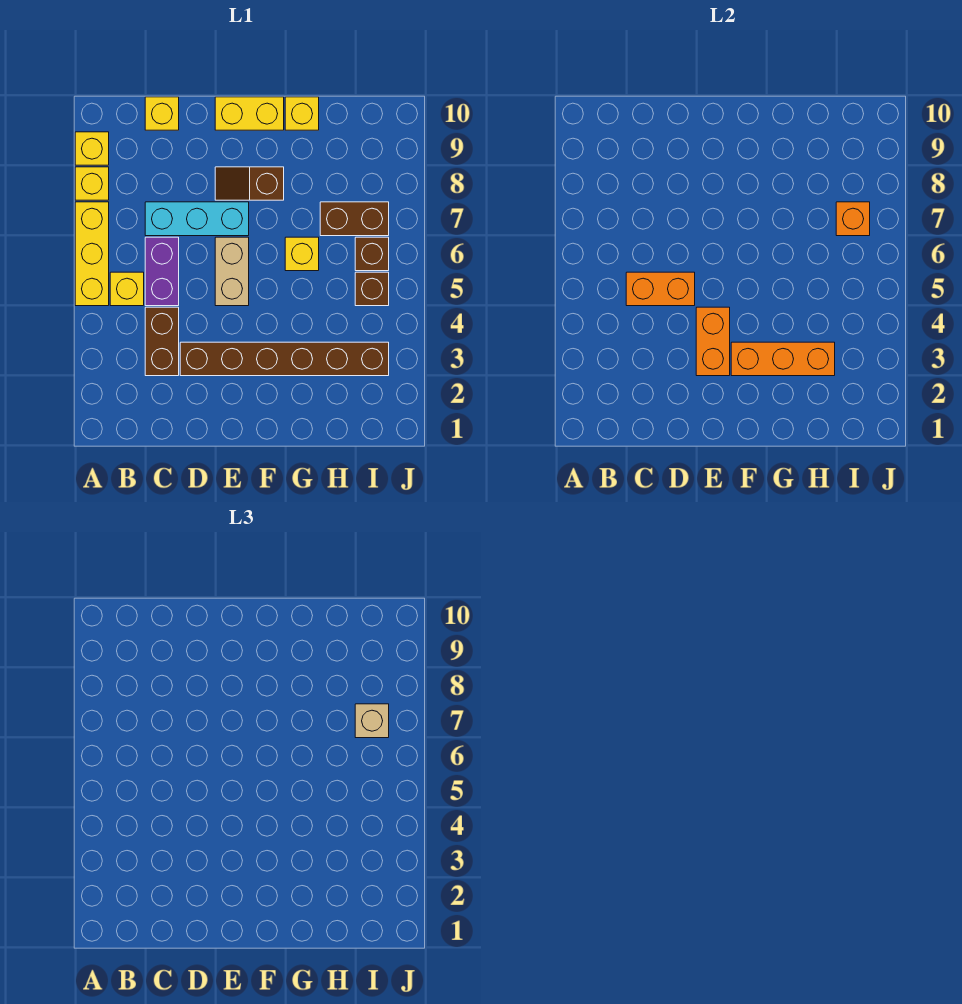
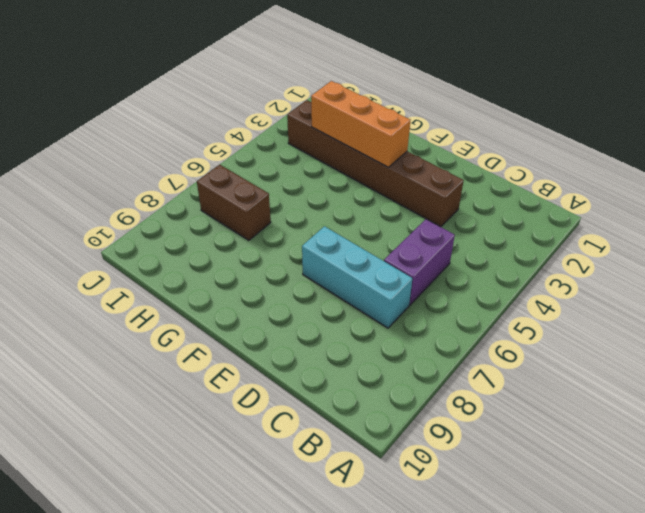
none -> yellow 1x3 brick [75,202,109,306]
none -> yellow 1x1 brick [75,167,109,200]
none -> yellow 1x1 brick [75,132,109,165]

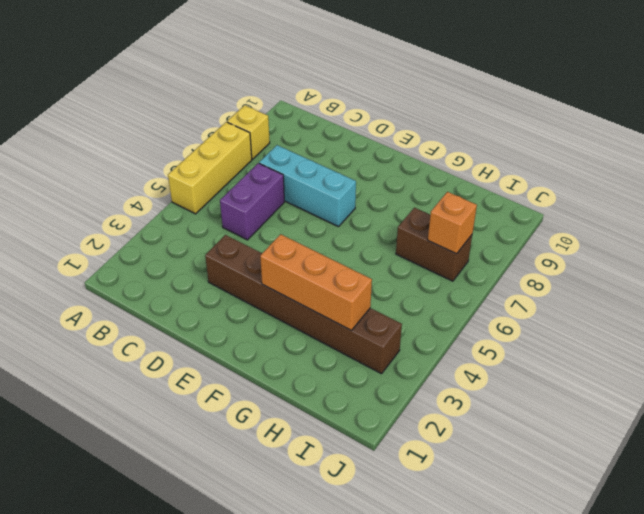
none -> yellow 1x1 brick [75,132,109,165]
none -> yellow 1x1 brick [110,272,144,306]
none -> brown 1x2 brick [145,307,179,376]

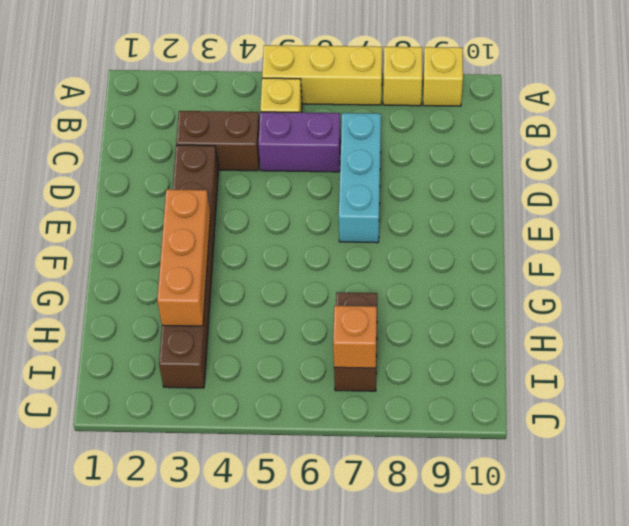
none -> yellow 1x1 brick [145,97,179,130]
none -> tan 1x2 brick [215,237,249,306]
none -> brown 1x2 slope [215,167,284,200]

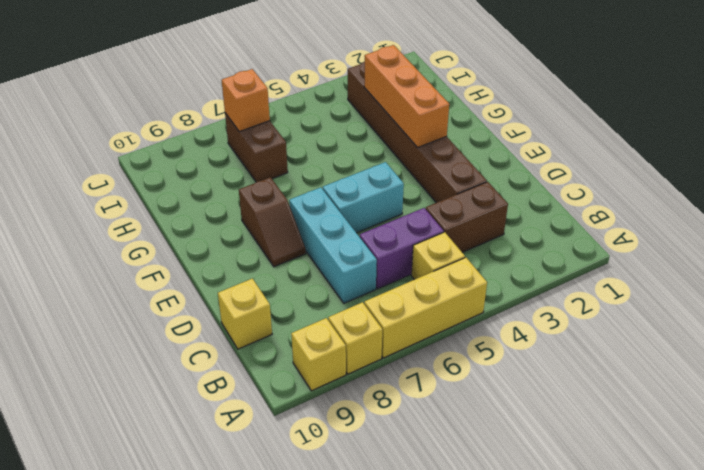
cyan 1x2 brick [323,162,404,233] -> tan 1x2 brick [215,237,249,306]
none -> yellow 1x2 brick [215,97,284,130]
none -> yellow 1x1 brick [285,237,319,271]
none -> yellow 1x1 brick [285,97,319,130]

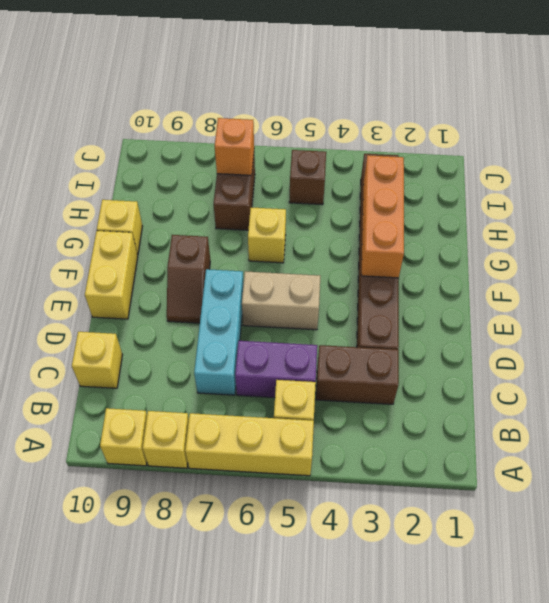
none -> brown 1x1 brick [355,237,389,271]
none -> orange 1x2 brick [626,272,695,306]
none -> orange 1x2 brick [696,307,730,376]

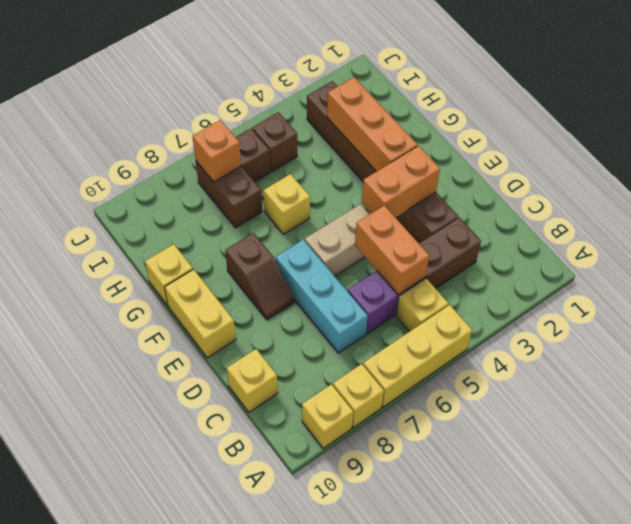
none -> tan 1x1 brick [355,704,389,738]

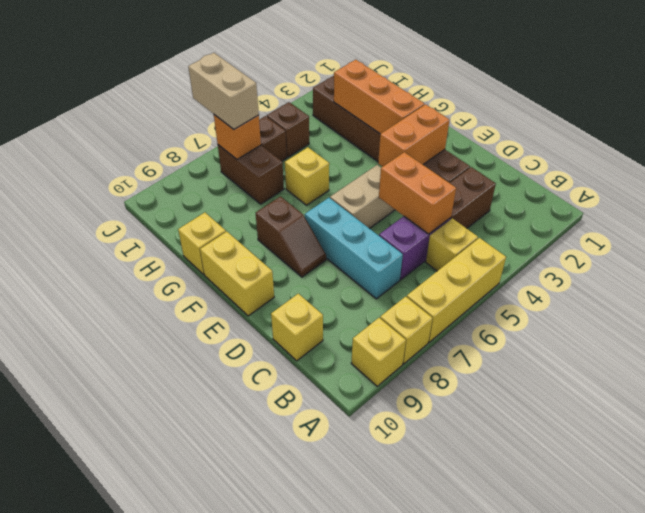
tan 1x2 brick [188,53,259,129] -> tan 1x1 brick [355,704,389,738]

